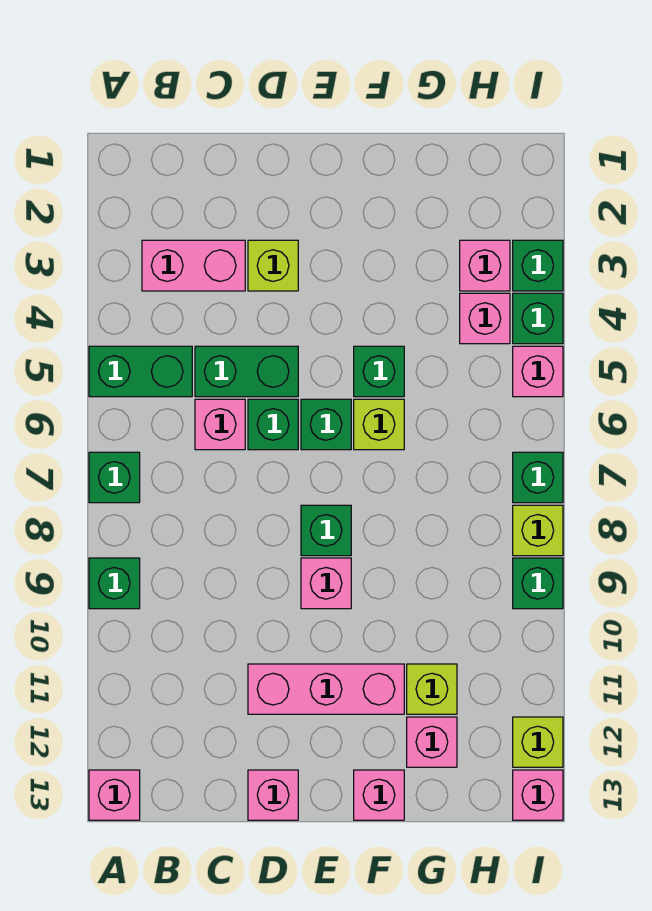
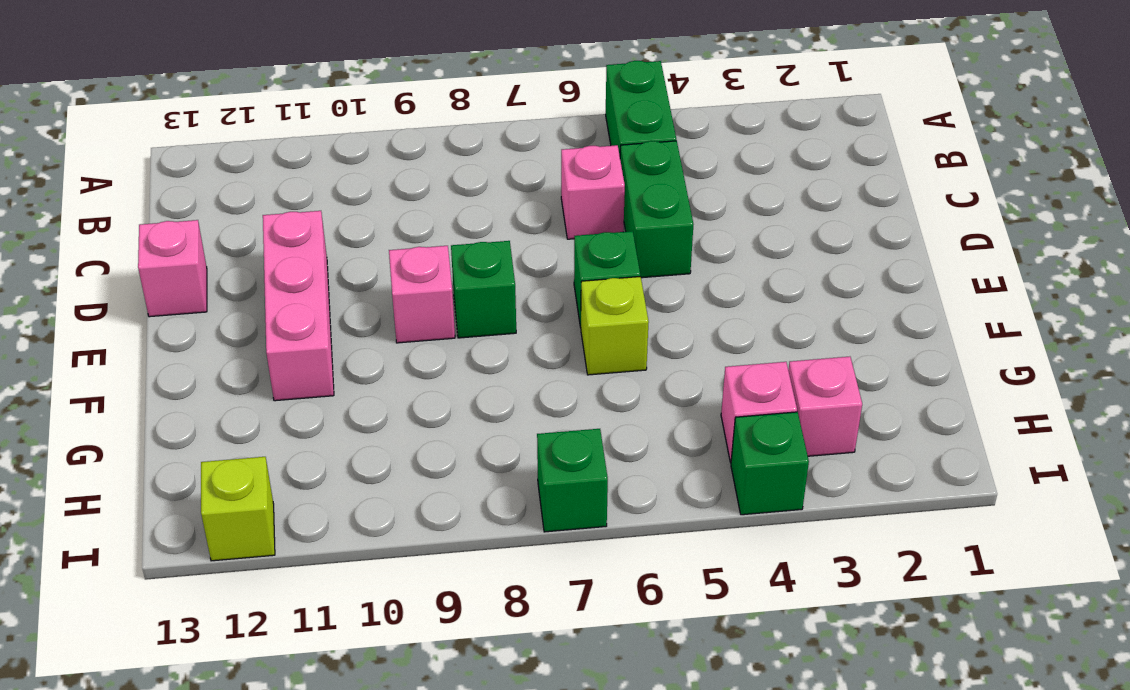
none -> green 1x1 brick [89,452,140,503]
none -> green 1x1 brick [89,558,140,609]
none -> pink 1x1 brick [89,770,140,820]

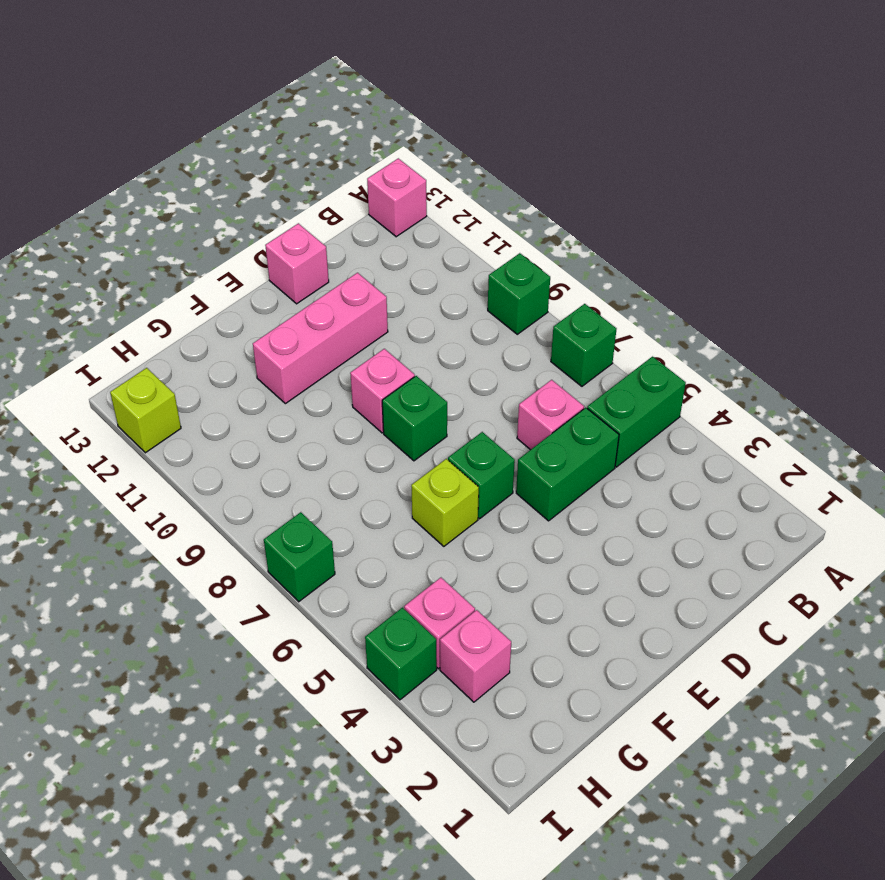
none -> pink 1x2 brick [142,240,245,291]
none -> lime 1x1 brick [248,240,298,291]
none -> green 1x1 brick [248,399,298,450]

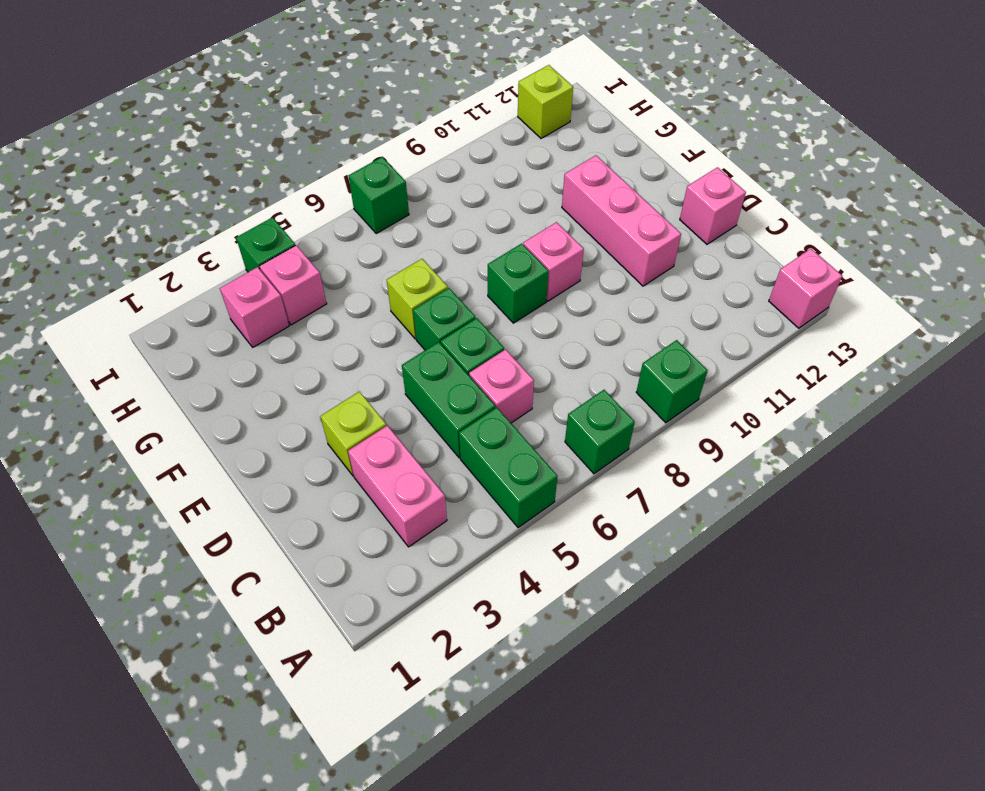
none -> green 1x1 brick [354,346,404,397]
none -> pink 1x1 brick [354,770,404,820]
none -> lime 1x1 brick [407,664,457,714]

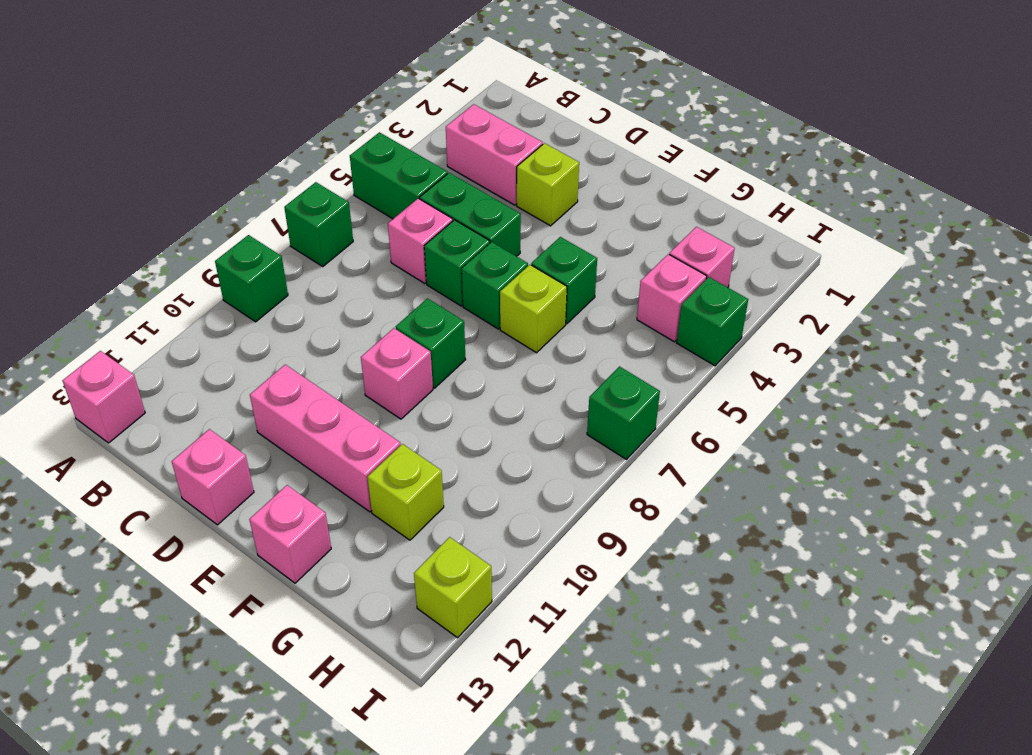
none -> pink 1x1 brick [407,717,457,767]
none -> green 1x1 brick [513,240,563,291]
none -> pink 1x1 brick [513,346,563,397]

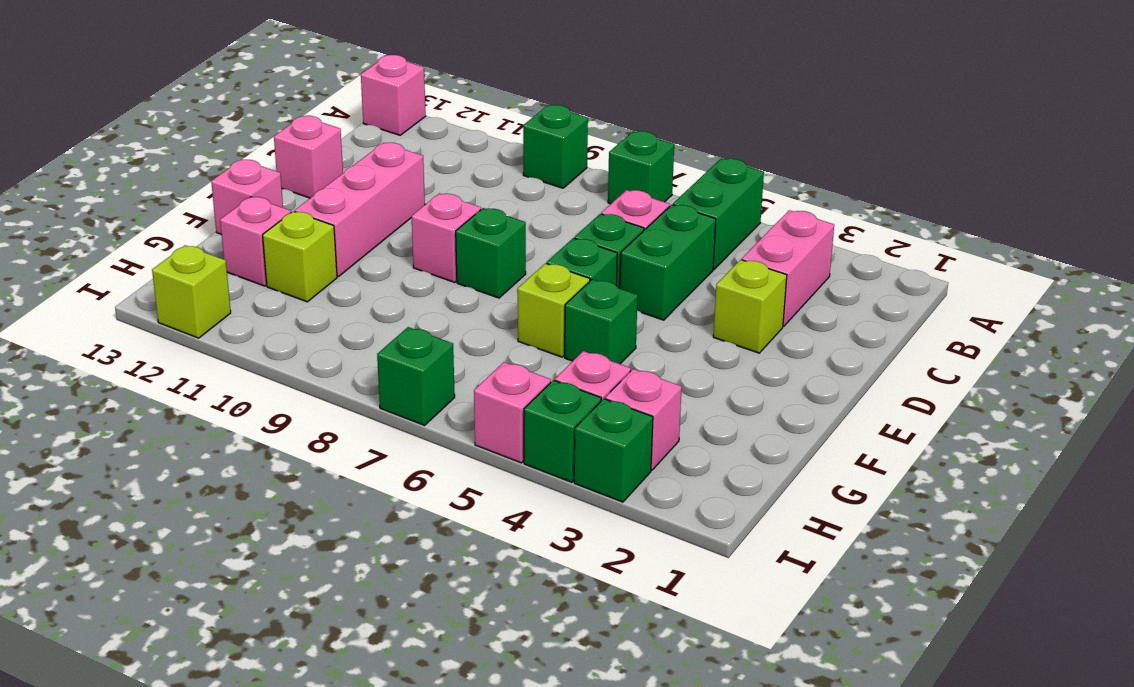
none -> lime 1x1 brick [513,505,563,556]
none -> green 1x1 brick [513,558,563,609]
none -> pink 1x1 brick [513,770,563,820]

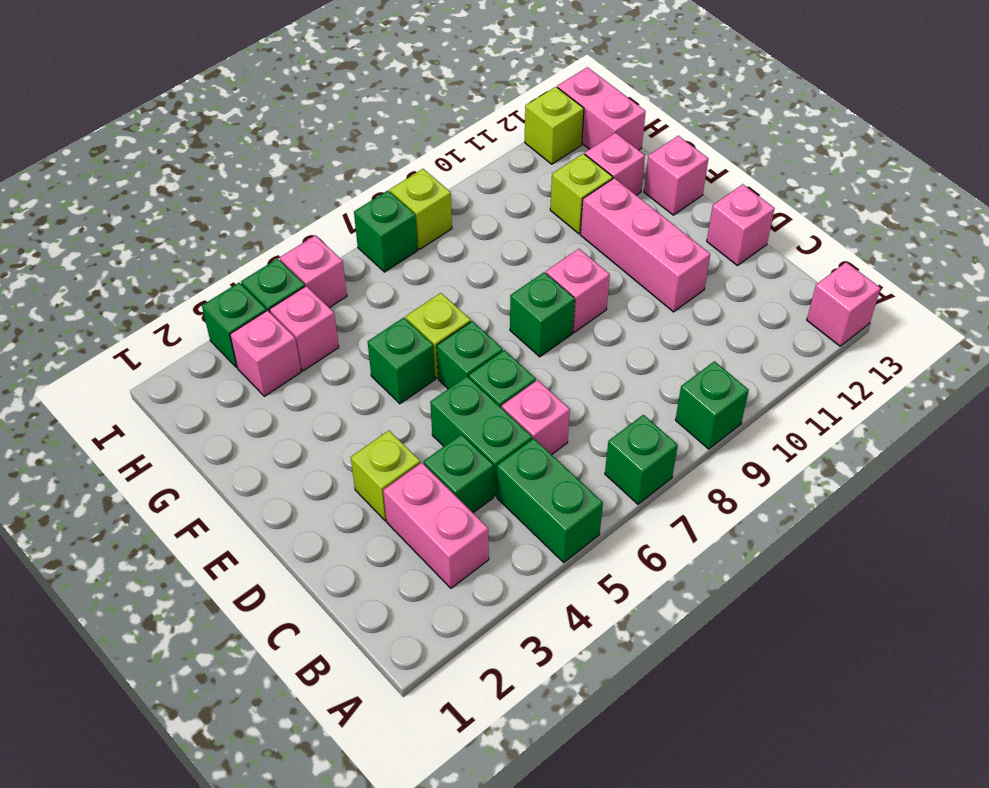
green 1x1 brick [424,434,493,513] -> green 1x1 brick moved to [513,558,563,609]
pink 1x2 brick [557,67,646,150] -> pink 1x1 brick [513,770,563,820]

